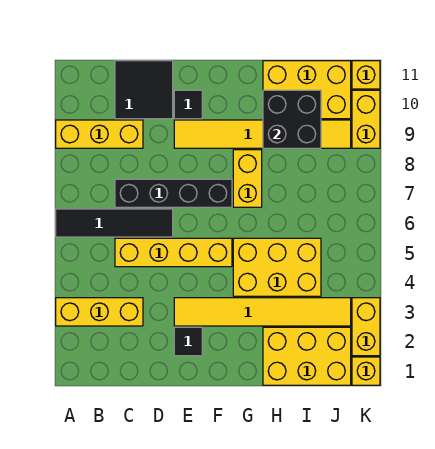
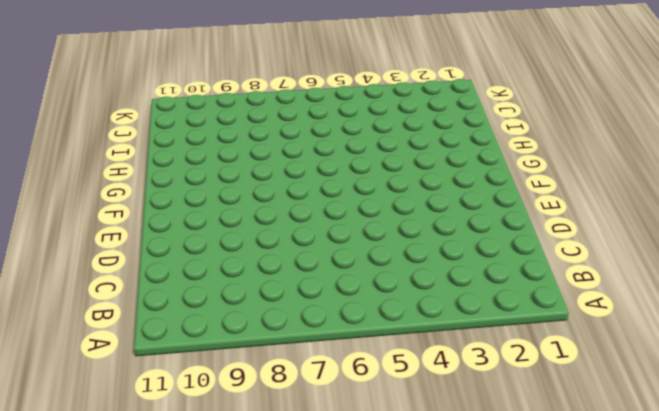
none -> yellow 1x3 brick [56,298,143,326]
none -> black 1x4 tile [56,209,173,237]
none -> yellow 1x3 brick [56,120,143,148]

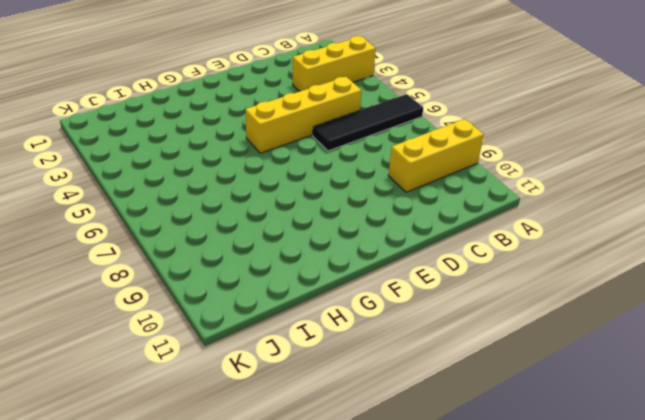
none -> black 1x4 brick [115,179,232,207]
none -> black 2x2 tile [115,61,173,119]
none -> black 1x1 tile [174,327,202,356]

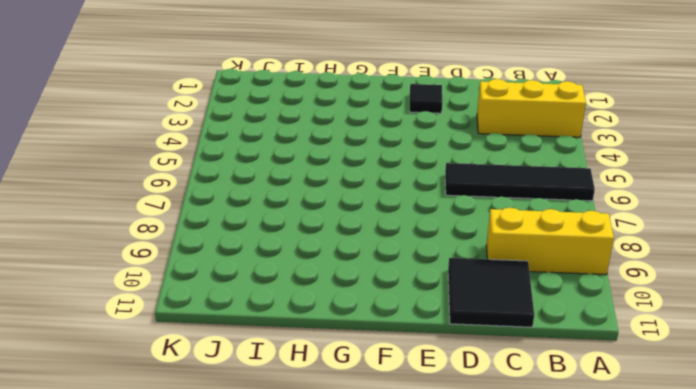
none -> yellow 1x4 brick [115,238,232,267]
none -> black 1x4 brick [115,179,232,207]
none -> yellow 1x6 tile [174,298,351,326]

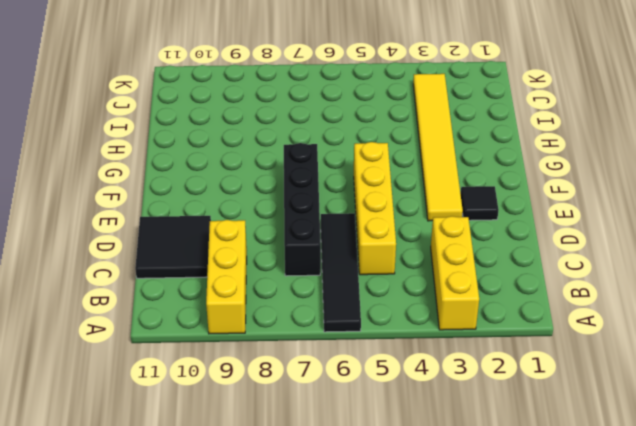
none -> yellow 1x6 tile [174,120,351,148]
none -> black 1x1 tile [174,90,202,119]
none -> yellow 2x3 brick [233,238,321,296]

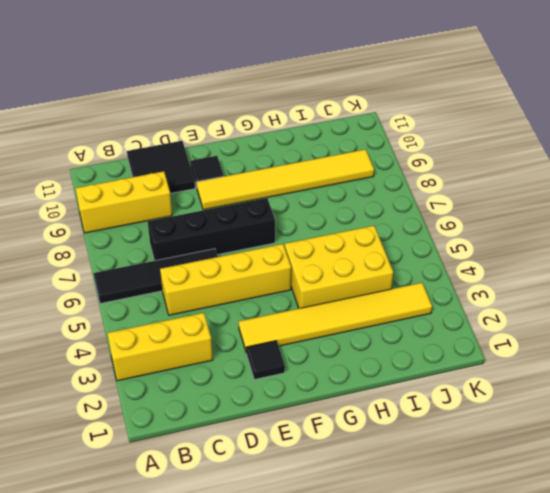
none -> yellow 1x2 brick [233,150,262,207]
none -> yellow 2x3 brick [263,327,351,385]
none -> yellow 2x3 brick [263,61,351,119]

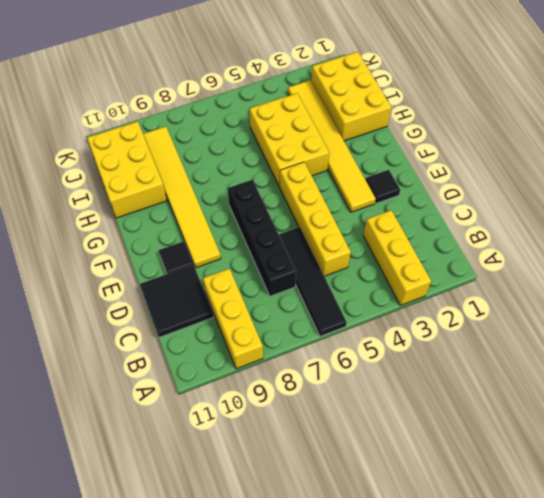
none -> yellow 1x2 brick [233,150,262,207]
none -> yellow 1x1 brick [352,357,380,385]
none -> yellow 1x2 brick [352,298,380,356]

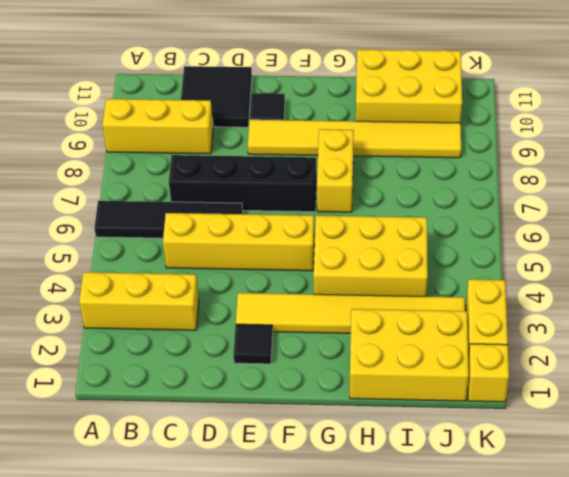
none -> yellow 1x2 brick [352,90,380,148]
none -> yellow 1x1 brick [352,61,380,89]
none -> black 2x2 brick [263,90,321,148]

